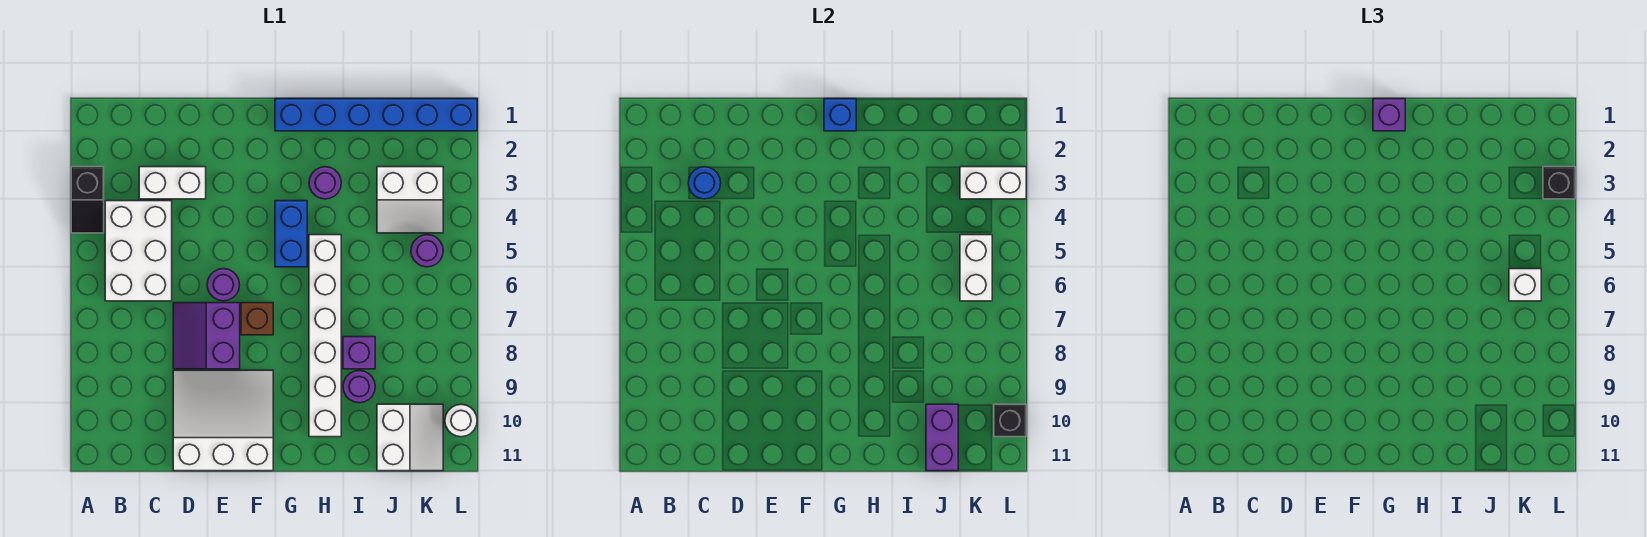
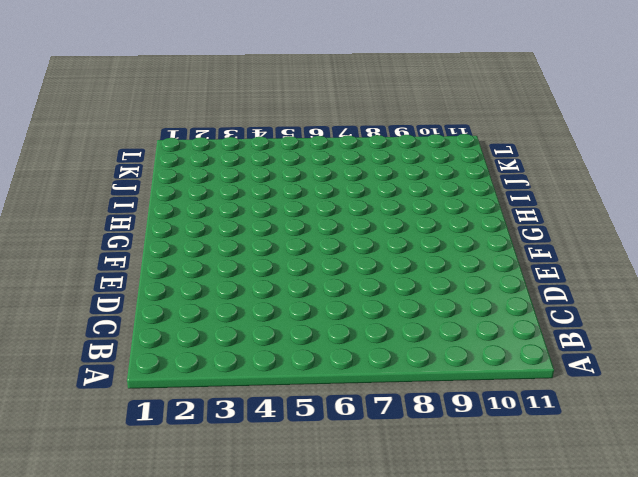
none -> black 1x2 slope [71,167,104,233]
none -> white 2x3 brick [105,201,172,301]
none -> white 1x2 brick [139,167,206,199]

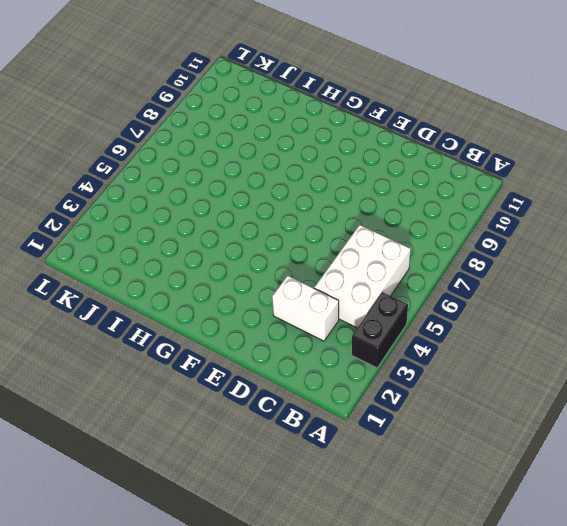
black 1x2 brick [352,292,408,368] -> black 1x2 slope [71,167,104,233]
none -> purple 2x2 slope [173,303,240,369]
none -> white 3x3 slope [173,370,273,471]
none -> purple 1x1 round brick [207,269,239,301]

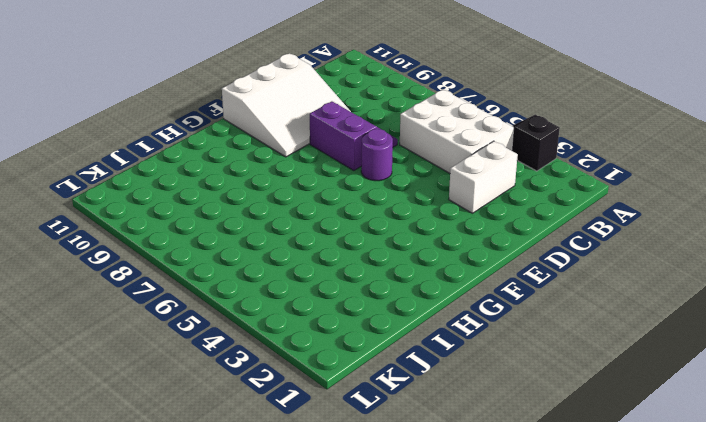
none -> brown 1x1 brick [241,303,273,335]
none -> blue 1x6 brick [275,99,477,131]
none -> blue 1x2 brick [275,201,307,267]

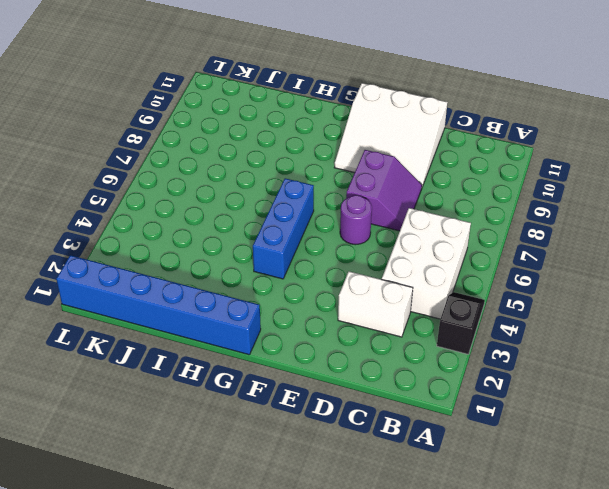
blue 1x3 brick [253,178,314,279] -> blue 1x2 brick [275,201,307,267]
none -> brown 1x1 brick [241,303,273,335]
none -> purple 1x1 round brick [309,167,341,199]
none -> white 1x6 brick [309,235,341,437]

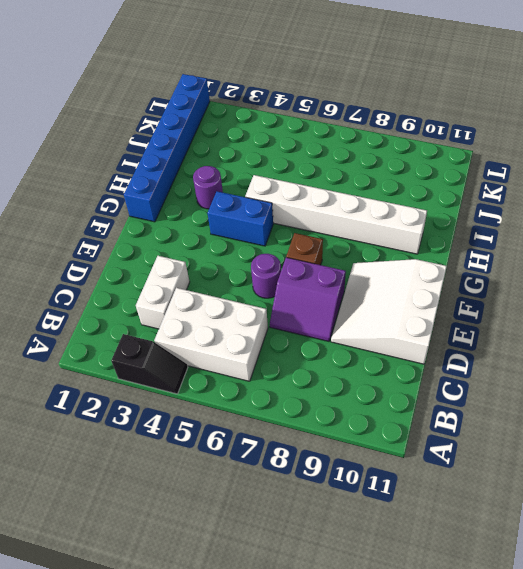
none -> purple 1x1 brick [343,337,375,369]
none -> purple 1x1 round brick [343,371,375,403]
none -> white 2x2 slope [377,167,443,233]

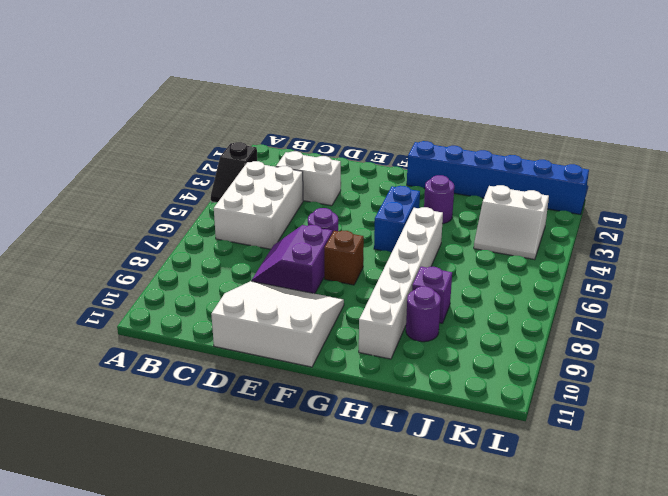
none -> white 2x2 slope [377,404,443,471]
none -> purple 1x1 round brick [411,235,443,267]
none -> white 1x1 round brick [445,404,477,437]

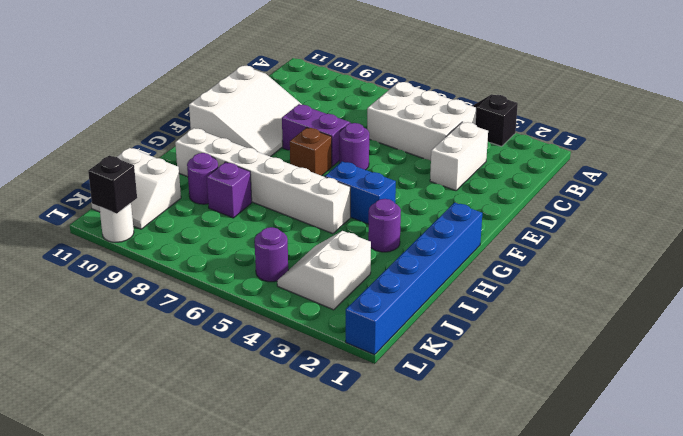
none -> blue 1x1 round brick [688,167,721,199]
none -> blue 1x1 brick [824,99,856,131]
none -> purple 1x2 brick [926,404,958,471]

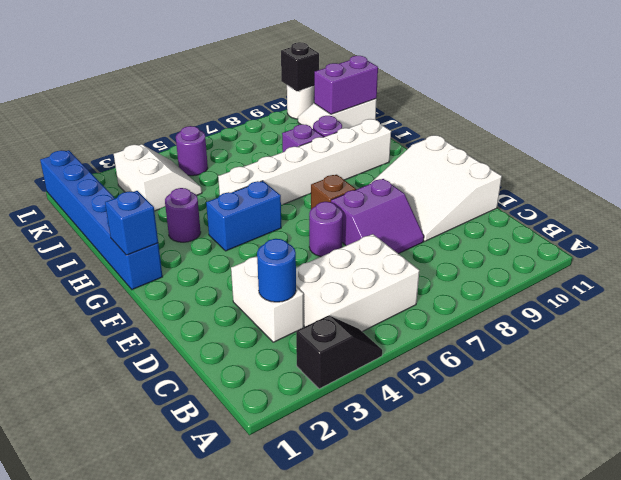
none -> white 1x2 brick [960,167,1026,199]
none -> white 1x2 brick [960,235,992,301]
none -> purple 1x1 brick [1373,99,1405,131]

